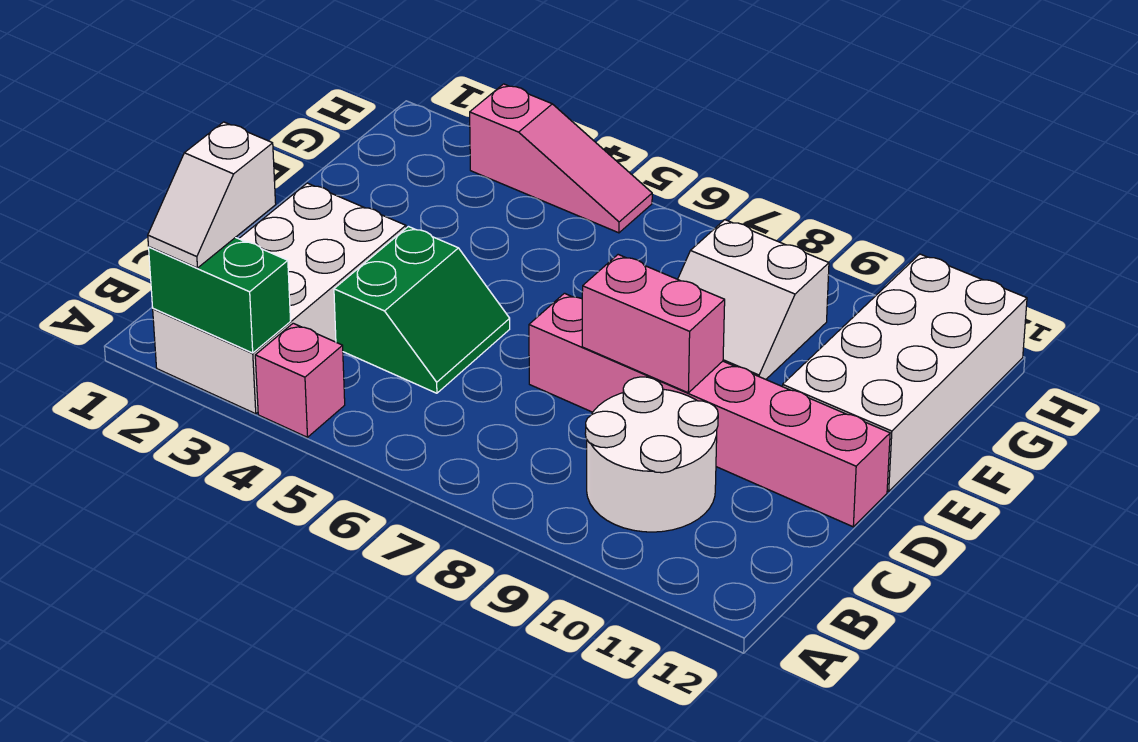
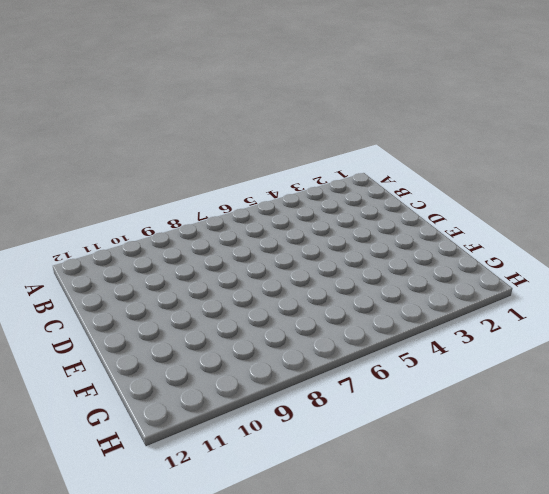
none -> white 2x4 brick [153,183,406,414]
none -> pink 1x1 brick [255,323,345,437]

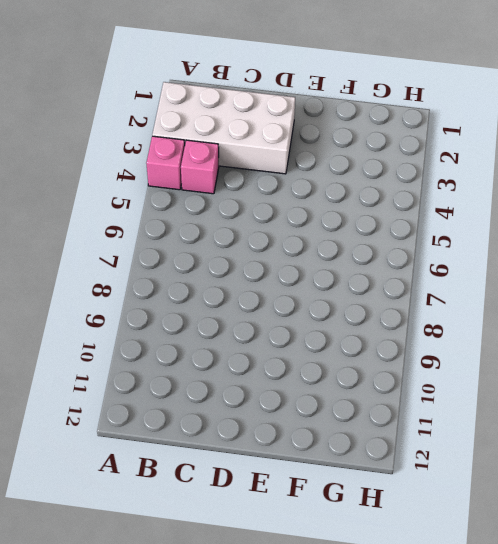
pink 1x1 brick [181,140,219,194] -> none
none -> white 2x2 round brick [585,377,718,532]
none -> green 2x2 slope [334,227,510,393]

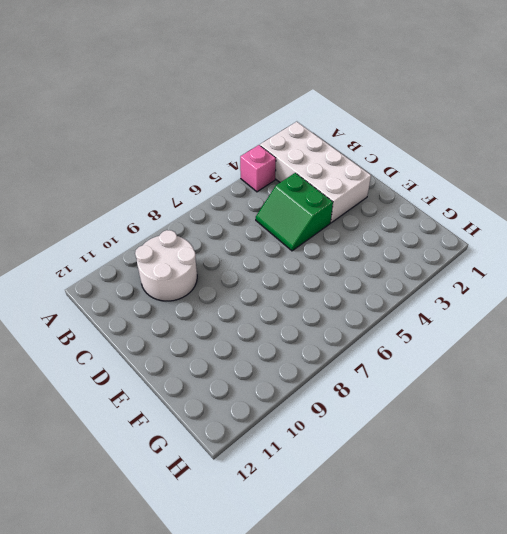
none -> pink 1x6 brick [529,293,890,527]
none -> white 2x4 brick [782,254,1027,491]

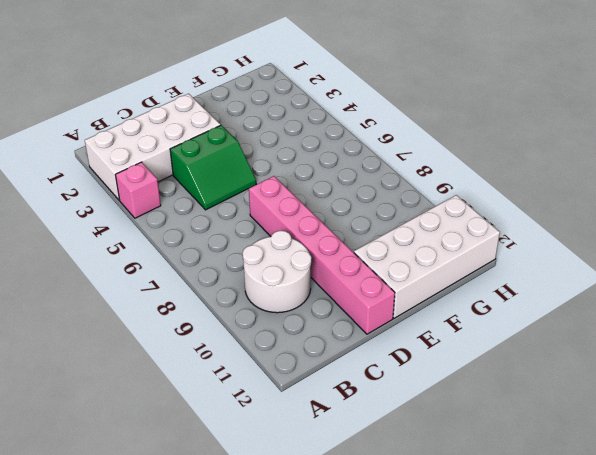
none -> white 2x2 slope [678,220,829,379]
none -> pink 1x3 slope [470,84,652,233]

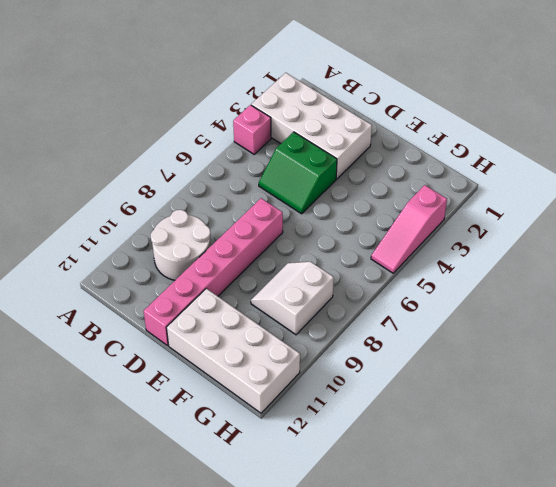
none -> green 1x2 brick [149,237,291,353]
none -> pink 1x2 brick [582,255,725,393]

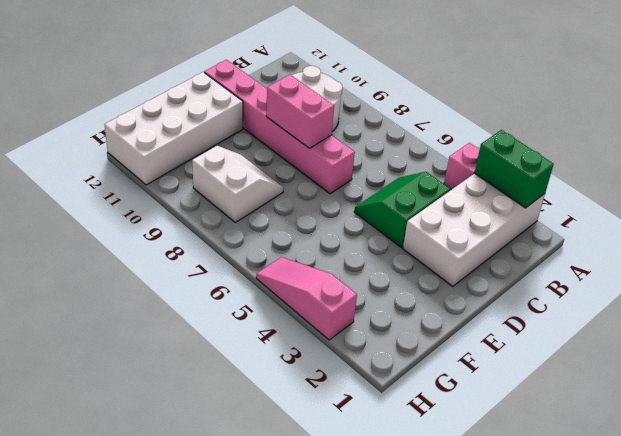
none -> white 1x2 slope [148,122,276,268]

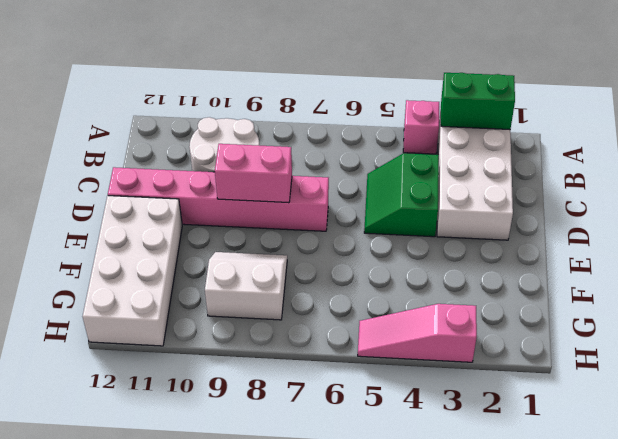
none -> white 1x2 slope [148,122,276,268]

